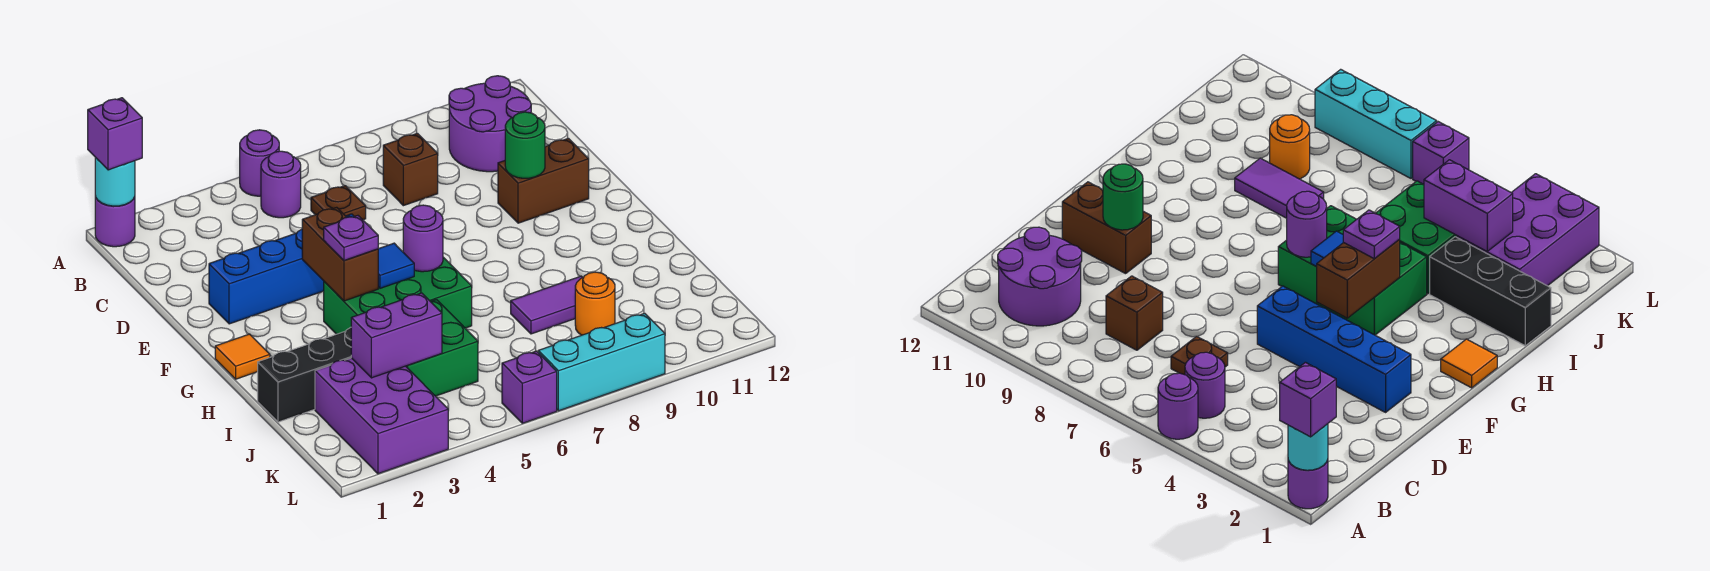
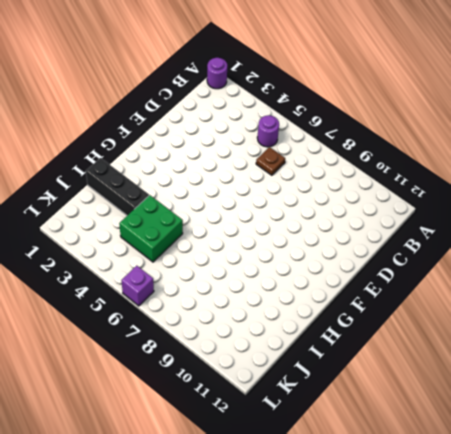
none -> purple 1x1 round brick [240,130,279,196]
none -> purple 2x2 round brick [449,76,531,172]
none -> brown 1x1 brick [383,133,438,206]

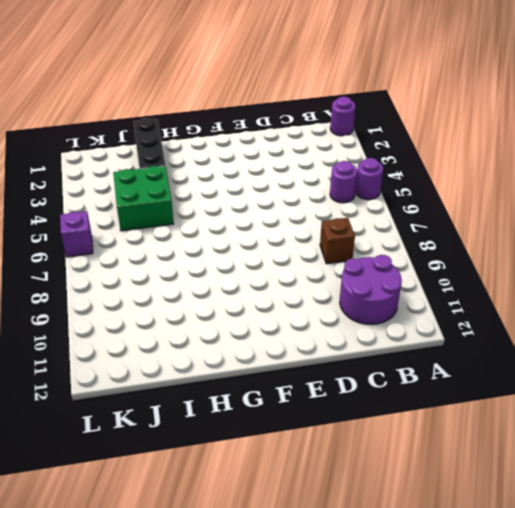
none -> brown 1x1 plate [311,186,366,220]
none -> blue 1x4 brick [209,214,354,324]
none -> brown 1x2 brick [498,138,589,223]

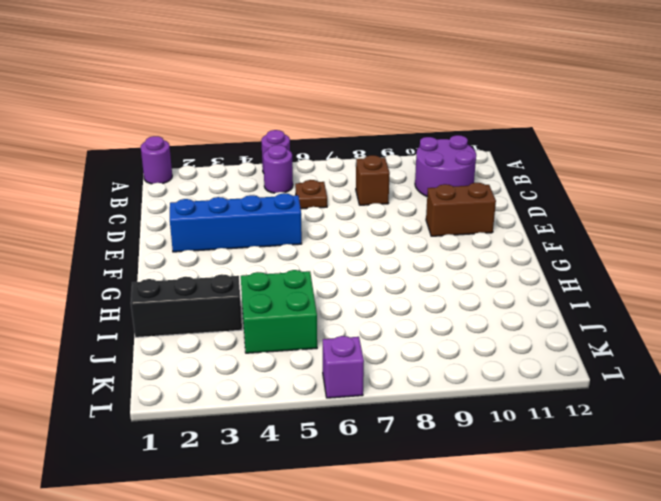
none -> orange 1x1 tile [215,334,270,379]
none -> green 2x3 brick [324,257,472,334]
none -> purple 1x2 tile [511,276,583,334]

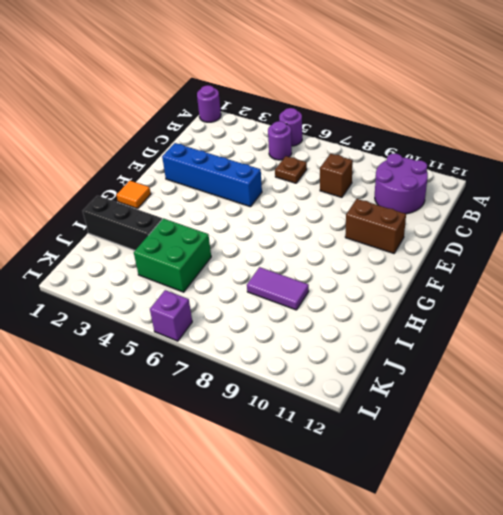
none -> green 2x3 brick [324,257,472,334]
none -> purple 2x3 brick [315,358,448,474]
none -> orange 1x1 round brick [575,272,615,335]

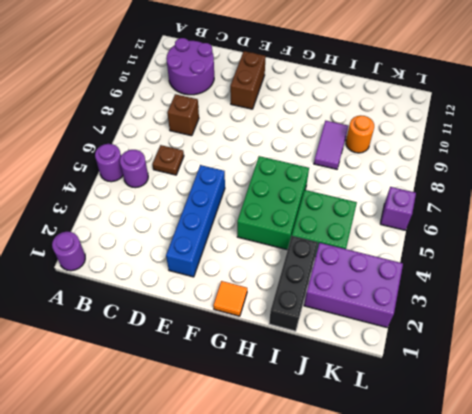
none -> cyan 1x3 brick [538,313,665,411]
none -> cyan 1x1 round brick [95,157,135,206]
none -> green 1x1 round brick [505,112,545,178]

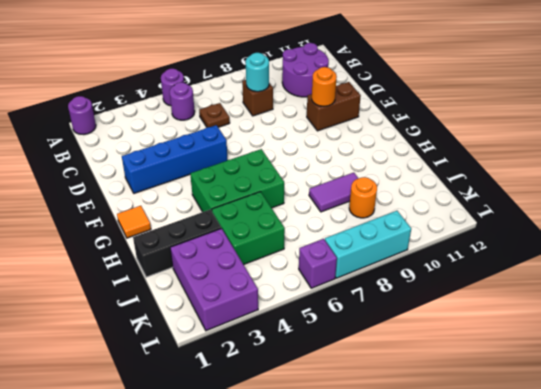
cyan 1x1 round brick [246,53,269,92] -> cyan 1x1 round brick moved to [95,157,135,206]
orange 1x1 round brick [312,67,337,106] -> green 1x1 round brick [505,112,545,178]
none -> brown 1x2 brick [302,207,378,301]
none -> blue 1x1 tile [378,243,414,288]
none -> purple 1x1 round brick [403,205,443,272]

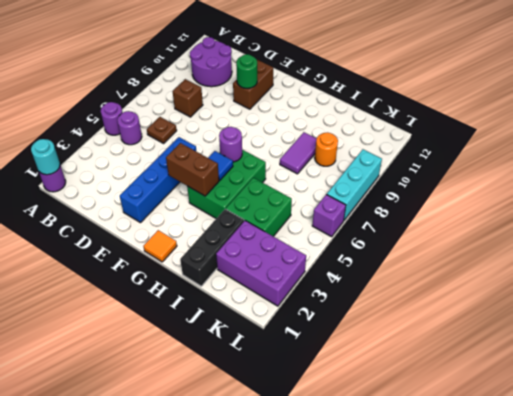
none -> purple 1x2 brick [351,293,442,378]
none -> purple 1x1 brick [88,98,142,170]
none -> purple 1x1 plate [324,215,378,260]

